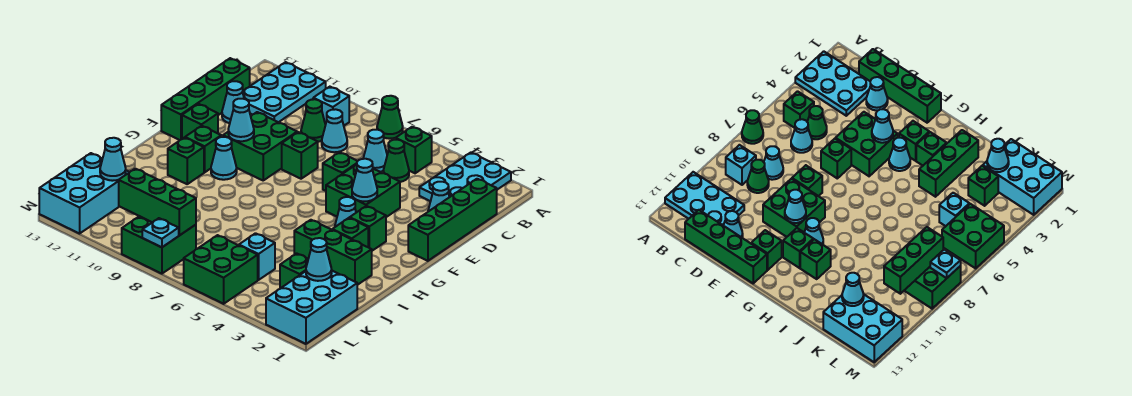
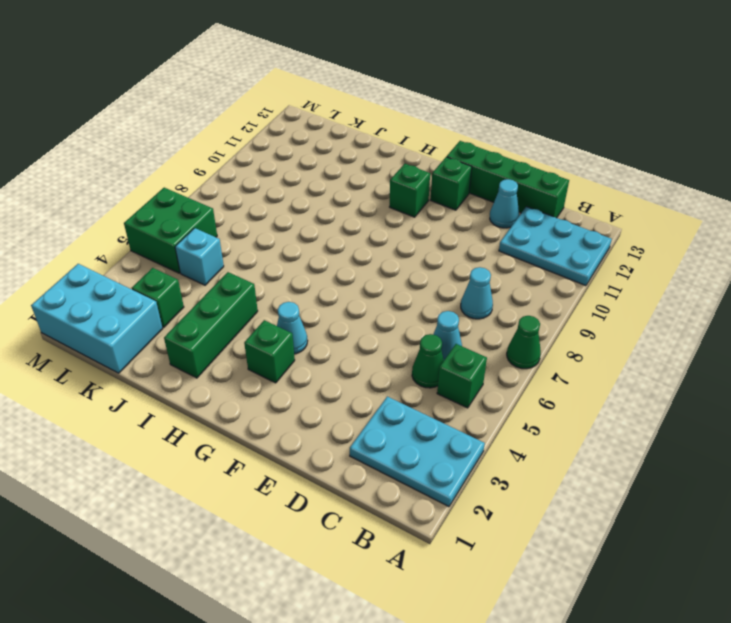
none -> cyan 1x1 brick [313,87,349,125]
none -> green 1x4 brick [408,179,497,261]
none -> green 1x1 cone [301,99,325,142]
none -> cyan 1x1 cone [428,182,449,212]

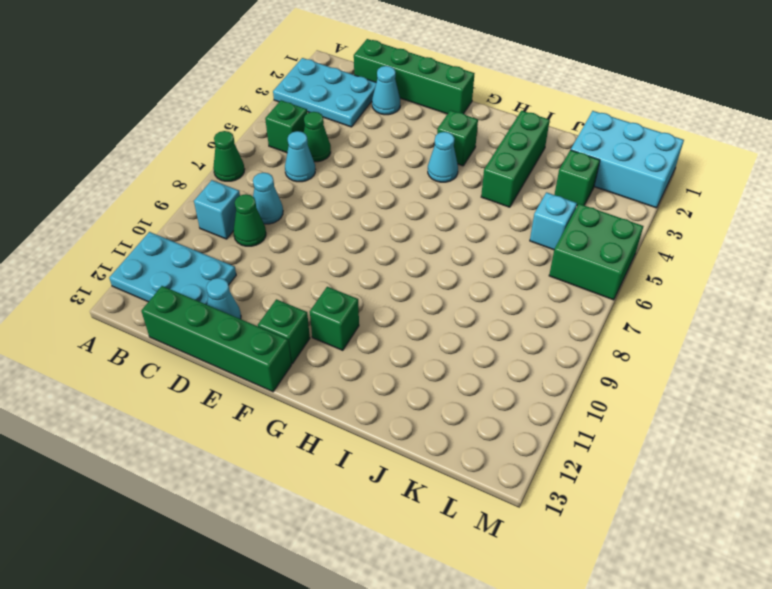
none -> green 2x2 brick [326,164,400,217]
none -> green 1x1 brick [323,152,357,191]
none -> green 1x1 brick [282,132,318,179]
none -> green 2x2 brick [223,112,297,180]

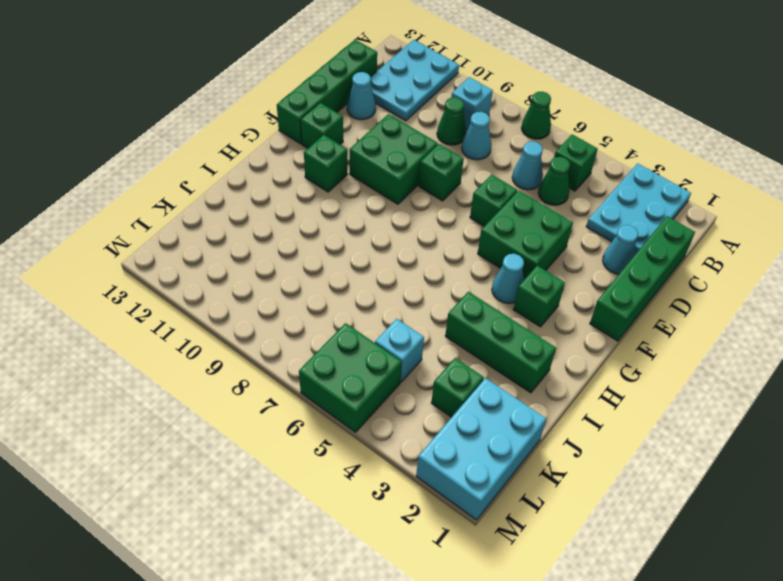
none -> cyan 1x1 cone [211,137,237,180]
none -> green 1x1 brick [332,218,368,247]
none -> green 1x1 brick [168,138,204,184]
none -> cyan 2x3 brick [39,153,129,234]

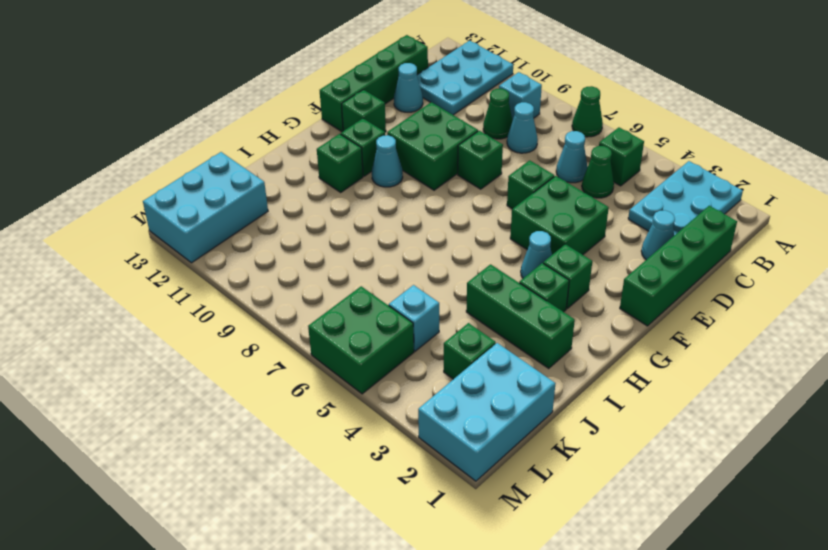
none -> green 2x2 brick [122,216,196,274]
none -> cyan 1x1 cone [352,159,377,201]
none -> cyan 1x1 cone [228,99,254,141]
none -> cyan 1x1 cone [306,238,332,281]

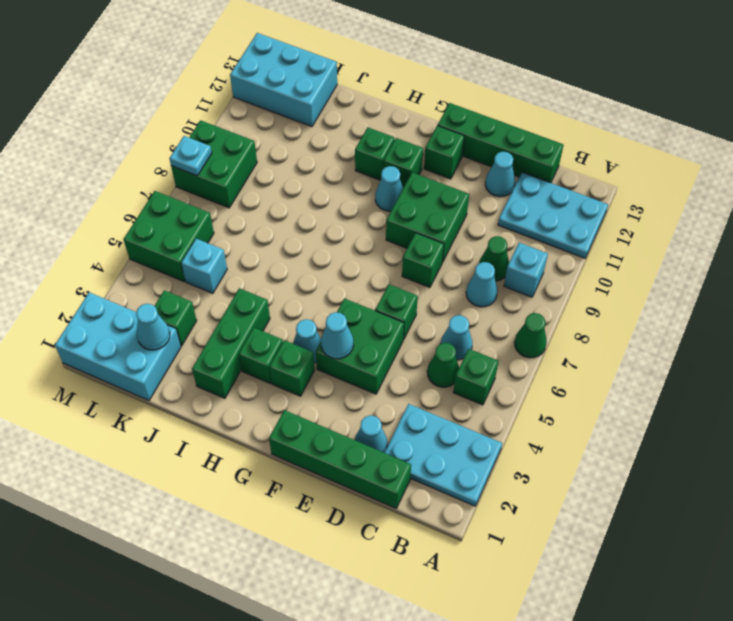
none -> cyan 1x1 cone [228,99,254,141]
none -> cyan 1x1 cone [100,138,126,181]
none -> green 1x3 brick [119,169,196,236]

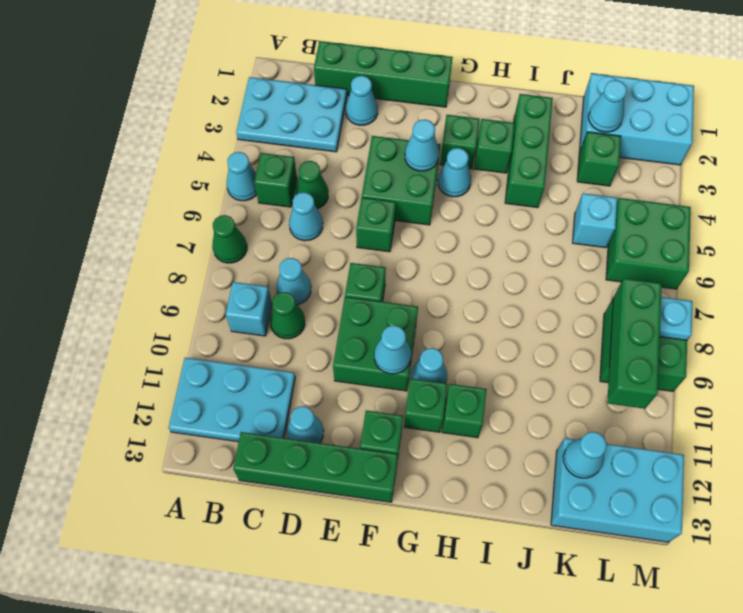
cyan 1x1 cone [227,152,257,201] -> none

